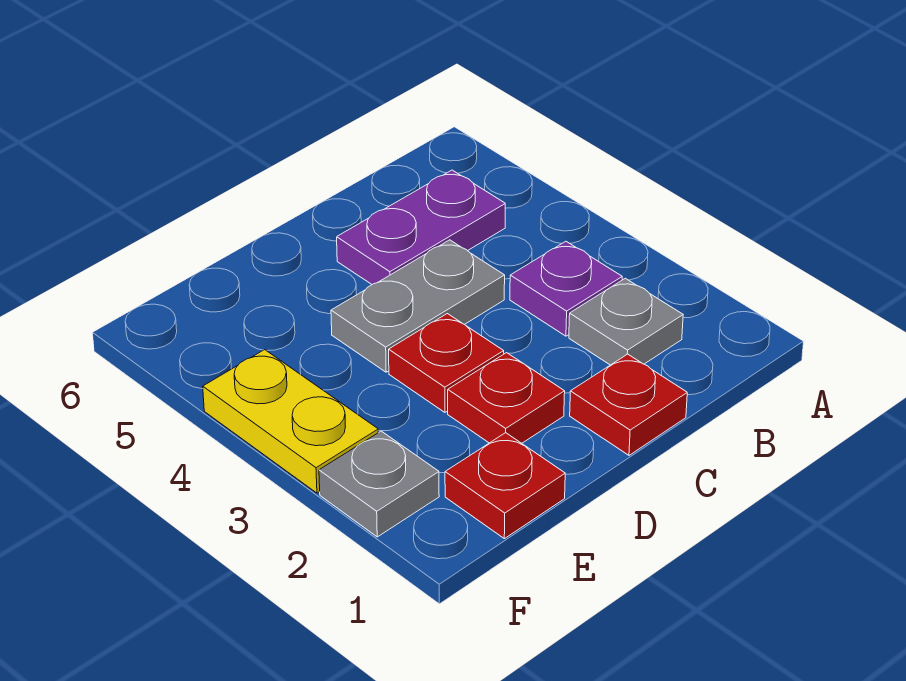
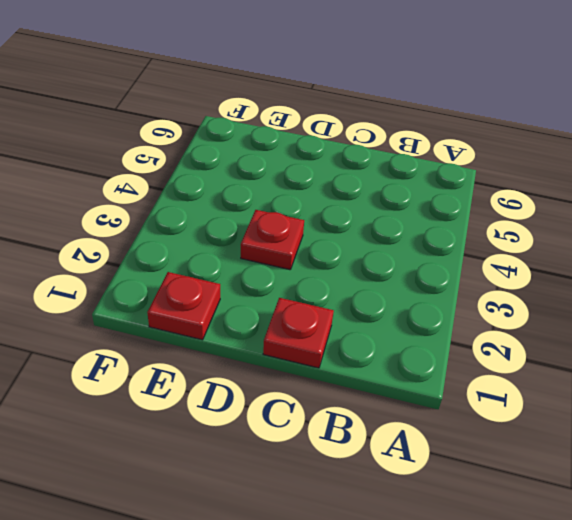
none -> grey 1x1 plate [569,278,683,365]
none -> purple 1x1 plate [510,241,622,336]

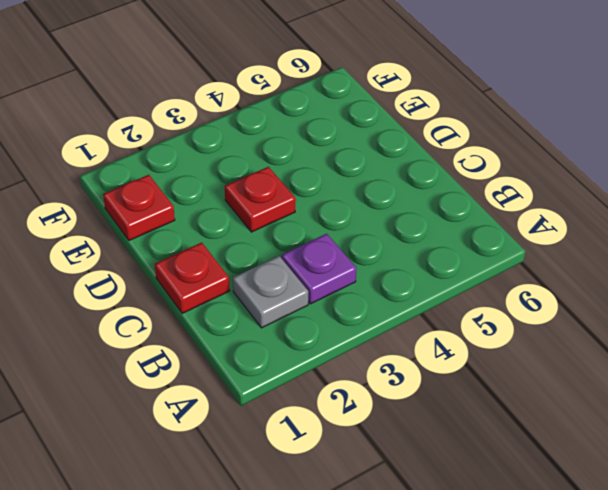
none -> purple 1x2 plate [337,170,505,284]
none -> grey 1x2 plate [331,240,505,372]

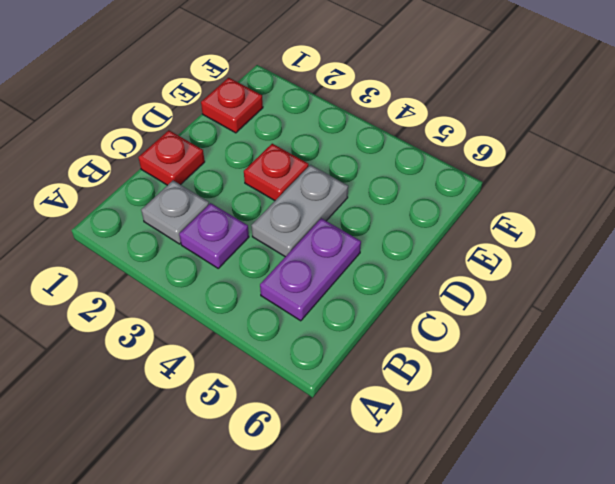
none -> red 1x1 plate [448,353,565,443]
none -> grey 1x1 plate [319,431,439,537]

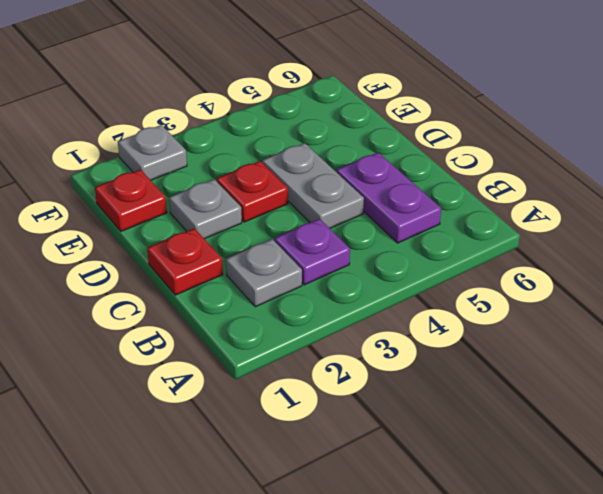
grey 1x1 plate [169,179,242,239] -> red 1x1 plate [448,353,565,443]
none -> yellow 1x2 plate [203,350,378,493]

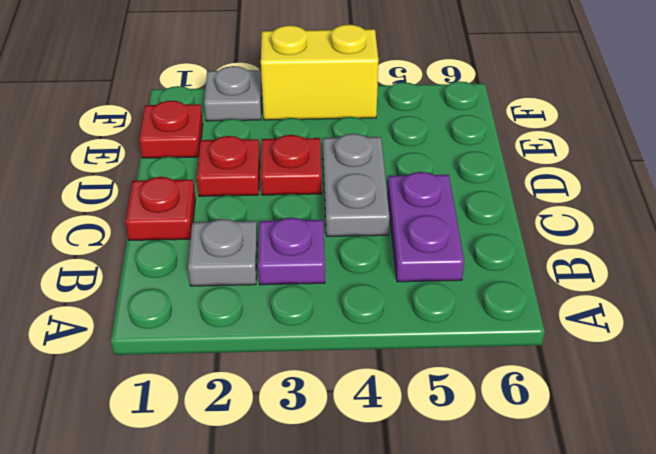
yellow 1x2 brick [261,25,379,120] -> yellow 1x2 plate [203,350,378,493]

